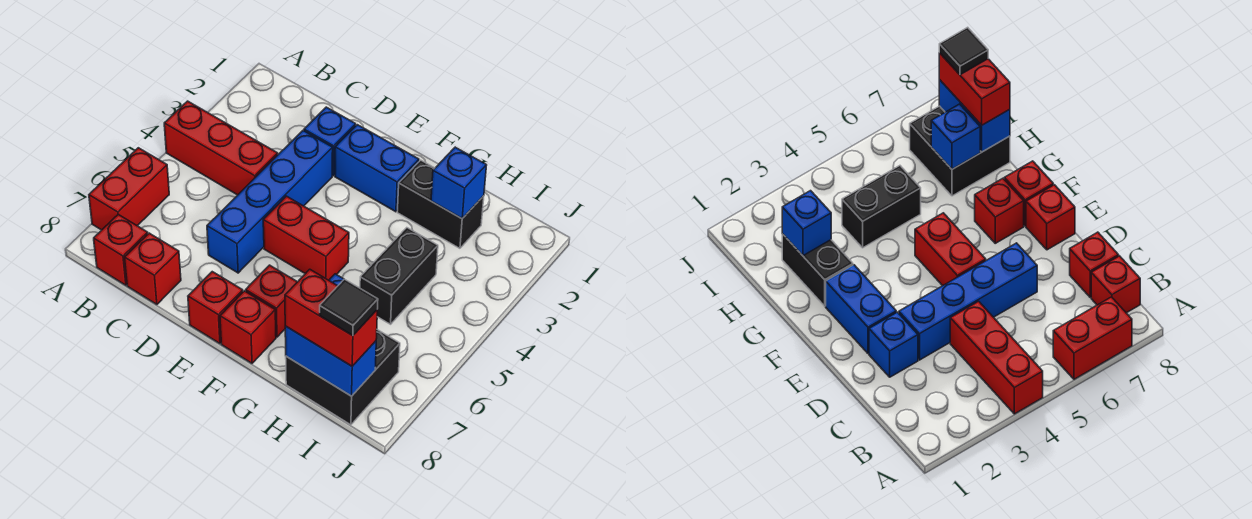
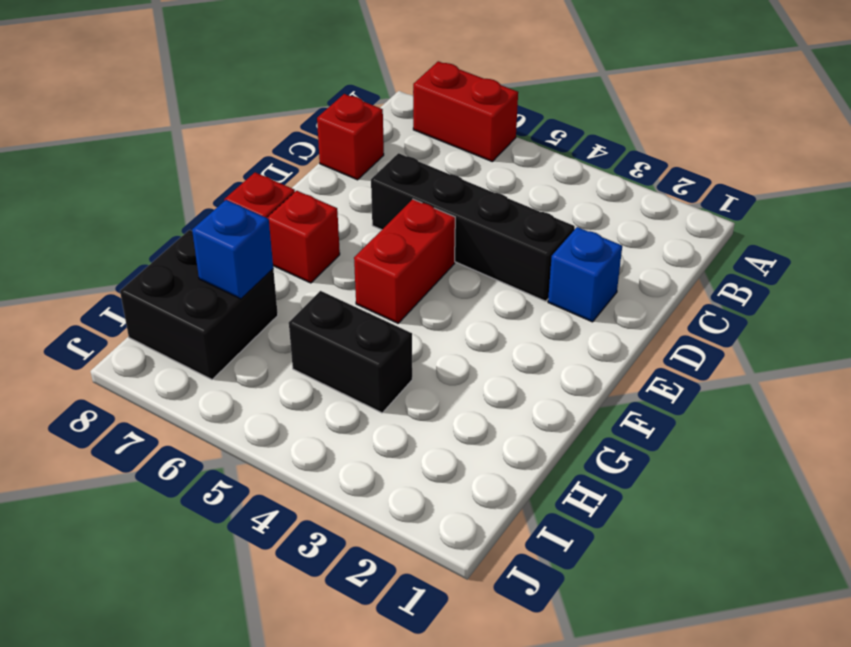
black 1x4 brick [371,153,575,301] -> blue 1x4 brick [207,131,333,273]
none -> red 1x3 brick [164,101,278,195]
none -> red 1x1 brick [94,214,148,285]
none -> blue 1x2 brick [335,125,419,212]

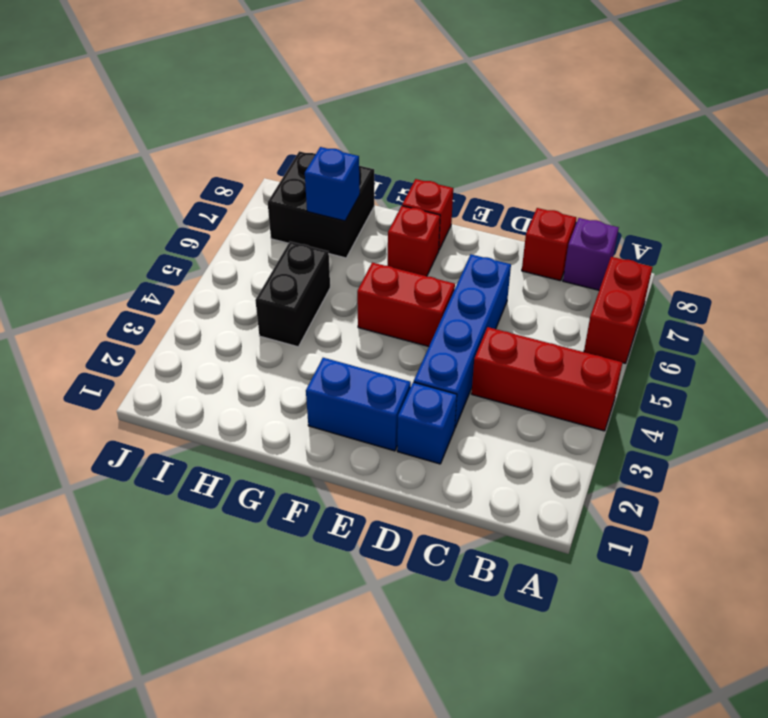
purple 1x1 brick [563,218,619,290] -> red 1x1 brick [94,214,148,285]
none -> red 1x1 brick [188,272,243,344]
none -> black 1x2 brick [397,160,484,248]
none -> blue 1x1 brick [431,147,487,218]

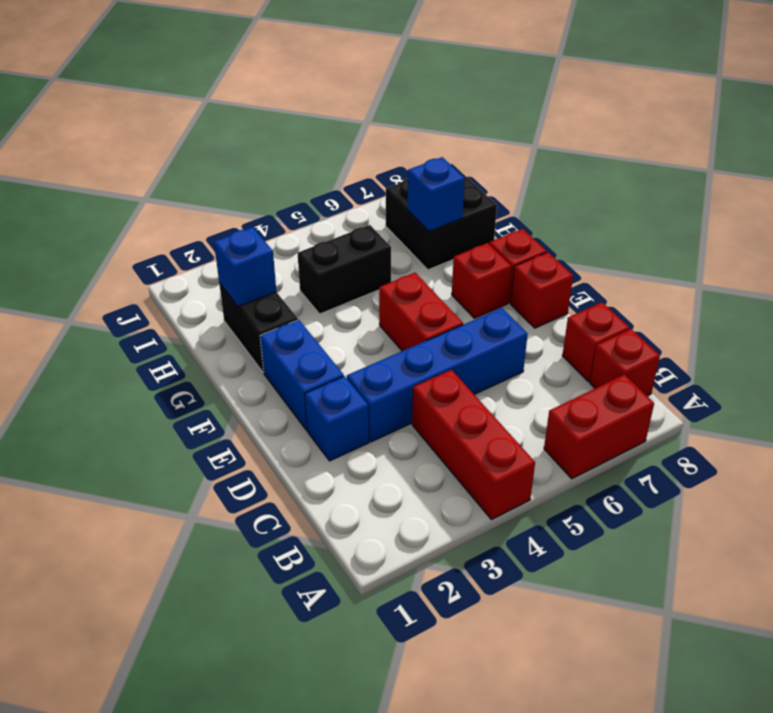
none -> blue 1x2 brick [285,326,376,396]
none -> red 1x2 brick [285,269,377,366]
none -> black 1x1 tile [320,279,378,336]

